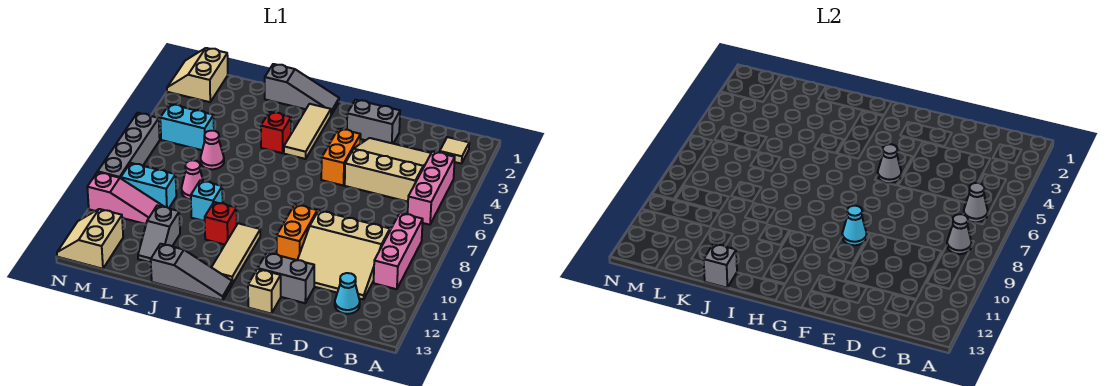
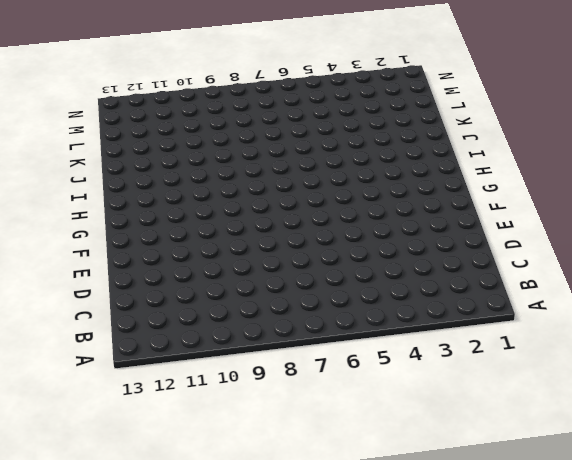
none -> tan 1x1 tile [440,137,469,164]
none -> pink 1x3 brick [408,151,455,225]
none -> pink 1x3 brick [374,213,423,289]
none -> tan 3x3 slope [345,138,431,202]

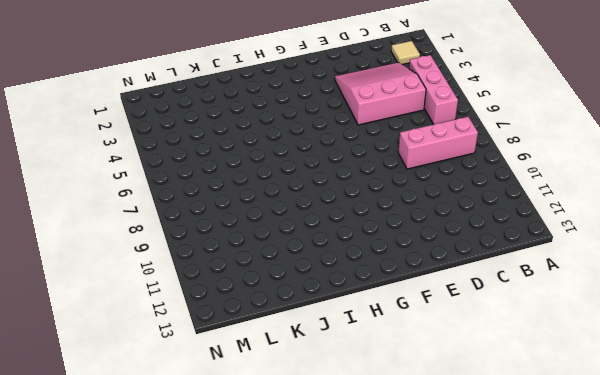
pink 1x3 brick [398,117,478,169] -> pink 1x3 brick turned to [374,213,423,289]
pink 3x3 slope [335,62,426,125] -> tan 3x3 slope [345,138,431,202]
none -> tan 3x3 slope [298,211,390,299]
none -> cyan 1x1 cone [335,273,360,314]
none -> grey 1x2 brick [347,100,400,143]
none -> grey 1x2 brick [258,253,314,303]

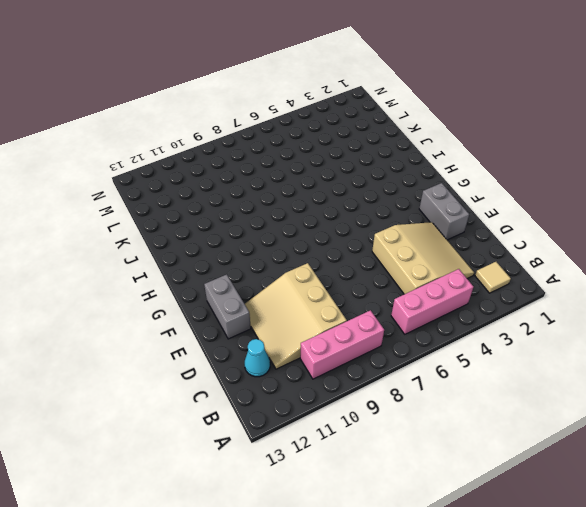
none -> orange 1x2 brick [321,129,361,185]
none -> orange 1x2 brick [277,205,317,260]
none -> tan 1x1 brick [248,269,281,314]
none -> grey 1x3 slope [265,64,339,115]

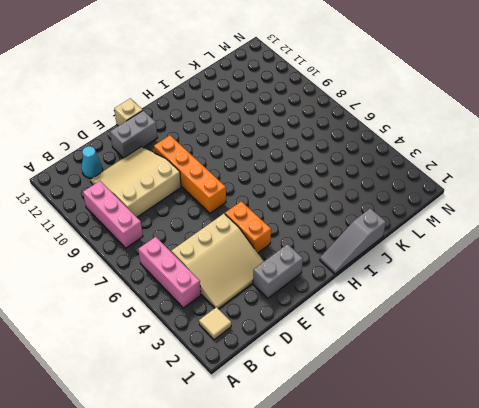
orange 1x4 brick [154,135,226,213] -> orange 1x2 brick [277,205,317,260]
none -> tan 1x3 tile [284,104,331,159]
none -> tan 1x3 tile [212,223,260,284]
none -> grey 1x3 slope [151,244,232,301]
none -> red 1x1 brick [261,112,291,153]

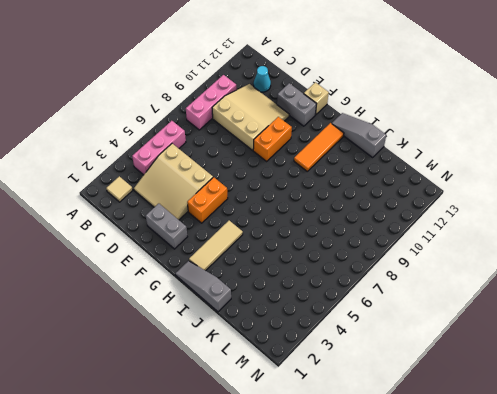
orange 1x3 tile [294,123,344,171] -> tan 1x3 tile [212,223,260,284]
none -> red 1x1 brick [261,112,291,153]
none -> red 1x1 brick [205,202,237,245]
none -> cyan 1x1 brick [191,180,223,221]
none -> pink 1x1 cone [201,131,224,169]

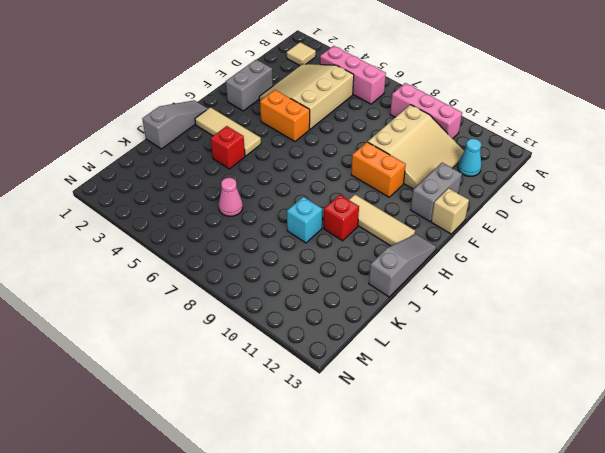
none -> pink 1x1 cone [182,160,203,199]
none -> grey 1x2 slope [138,206,180,263]
none -> cyan 1x2 brick [160,104,214,150]
none -> cyan 1x2 brick [121,163,176,208]

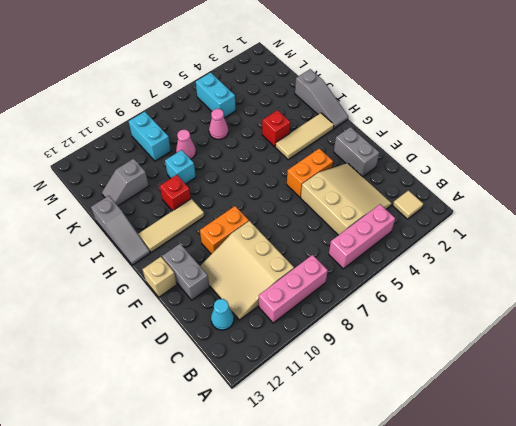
none -> pink 1x3 slope [87,172,164,224]
none -> tan 2x2 slope [167,48,228,102]
none -> tan 2x2 slope [57,209,123,269]
none -> grey 1x4 brick [98,113,160,178]

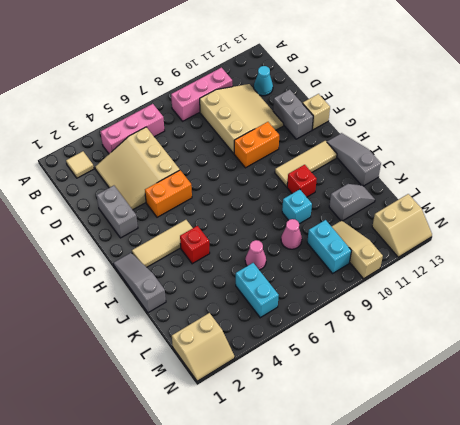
tan 1x3 slope [331,220,383,279] -> pink 1x3 slope [87,172,164,224]
none -> grey 1x4 brick [98,113,160,178]
none -> grey 1x1 cone [964,183,988,222]
none -> grey 1x1 cone [947,214,971,254]
none -> grey 1x1 cone [878,144,901,183]

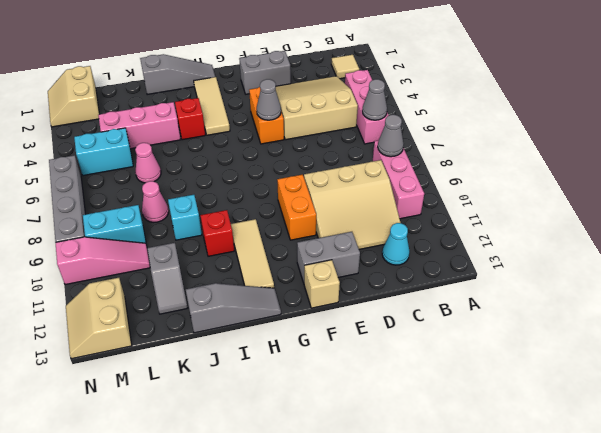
pink 1x3 brick [98,102,181,149] -> none
none -> cyan 1x1 cone [842,206,867,245]
none -> grey 1x1 brick [704,244,737,288]

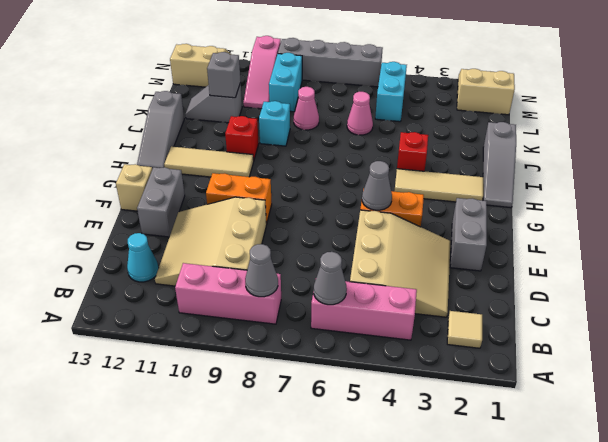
grey 1x1 brick [207,52,241,98] -> grey 1x1 brick moved to [704,244,737,288]
none -> cyan 1x1 cone [842,206,867,245]

